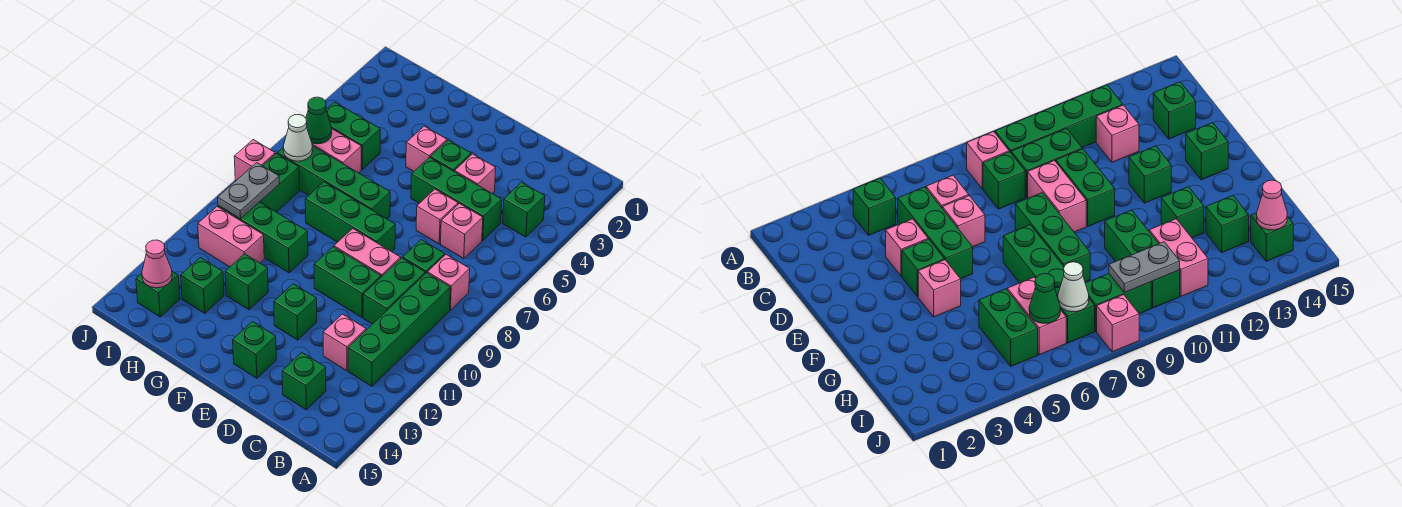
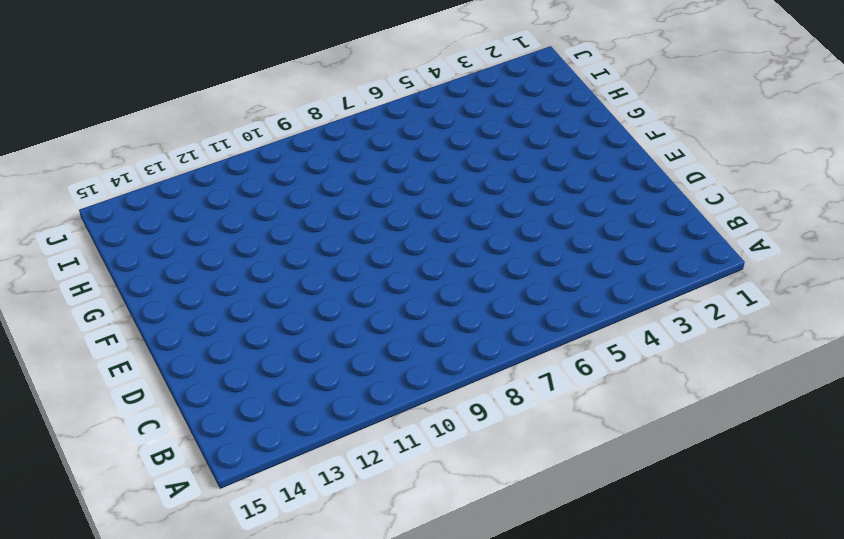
none -> green 1x1 brick [503,182,545,237]
none -> pink 1x1 brick [428,255,470,310]
none -> green 1x4 brick [348,273,450,386]
none -> green 1x3 brick [411,157,502,240]

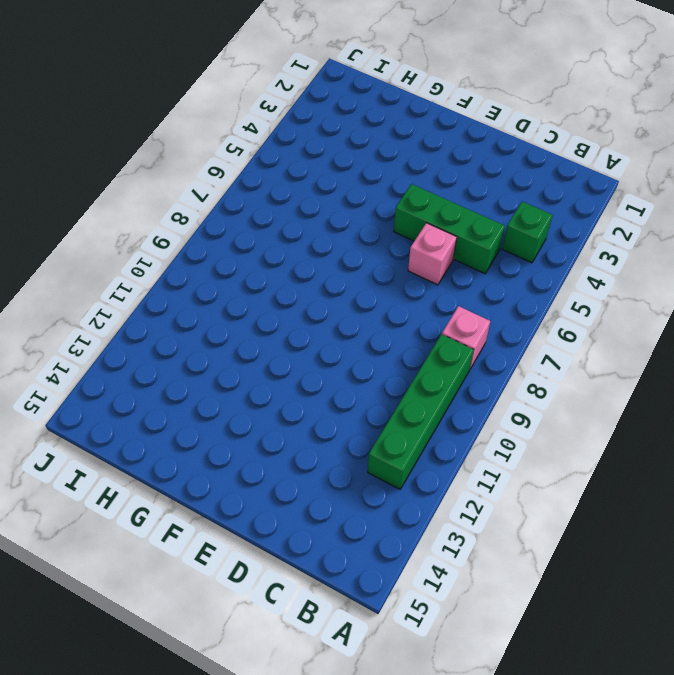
none -> pink 1x1 brick [441,204,483,259]
none -> green 1x1 brick [403,240,445,274]
none -> green 1x2 brick [363,258,425,324]
none -> pink 1x1 brick [323,314,366,371]

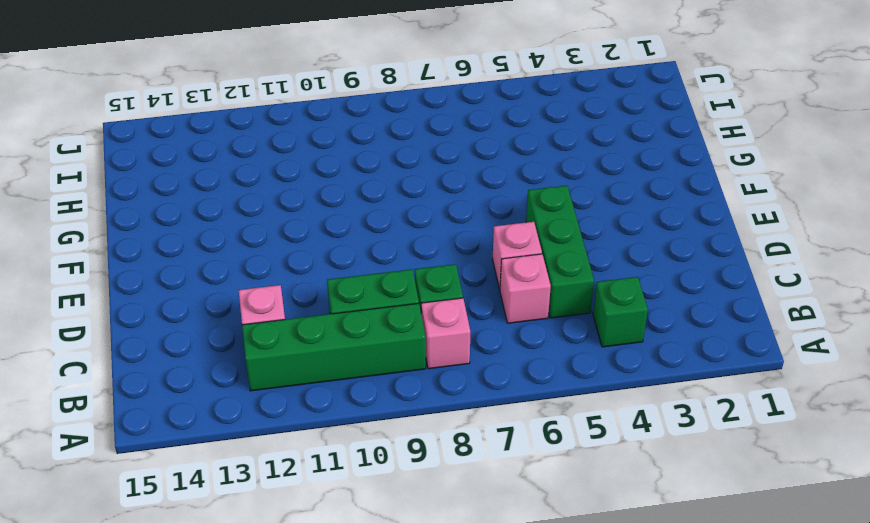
none -> green 1x1 brick [282,353,326,410]
none -> pink 1x1 brick [455,154,496,194]
none -> pink 1x2 brick [334,229,401,277]
none -> green 1x2 brick [314,247,381,317]

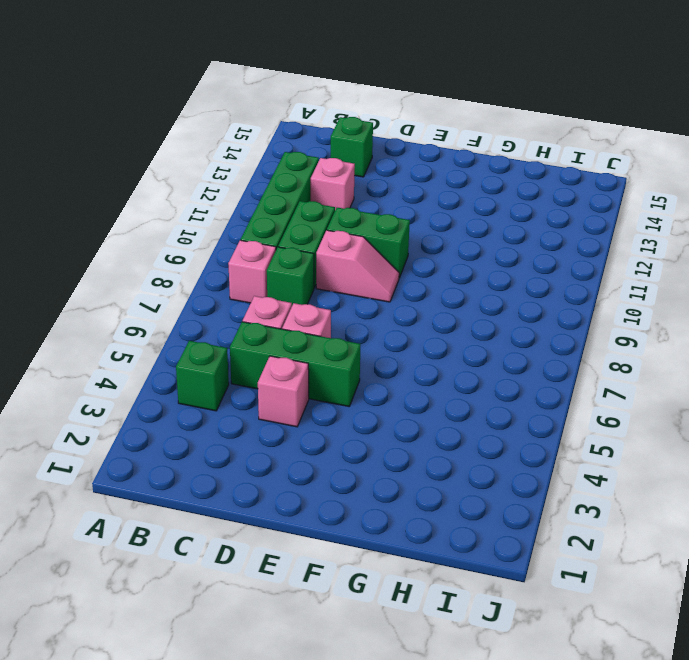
pink 1x2 slope [316,230,399,302] -> pink 1x2 brick [334,229,401,277]
none -> green 1x1 brick [430,140,471,172]
none -> green 1x3 brick [305,182,395,252]
none -> green 1x1 brick [274,284,317,340]
none -> green 1x1 brick [233,321,276,378]

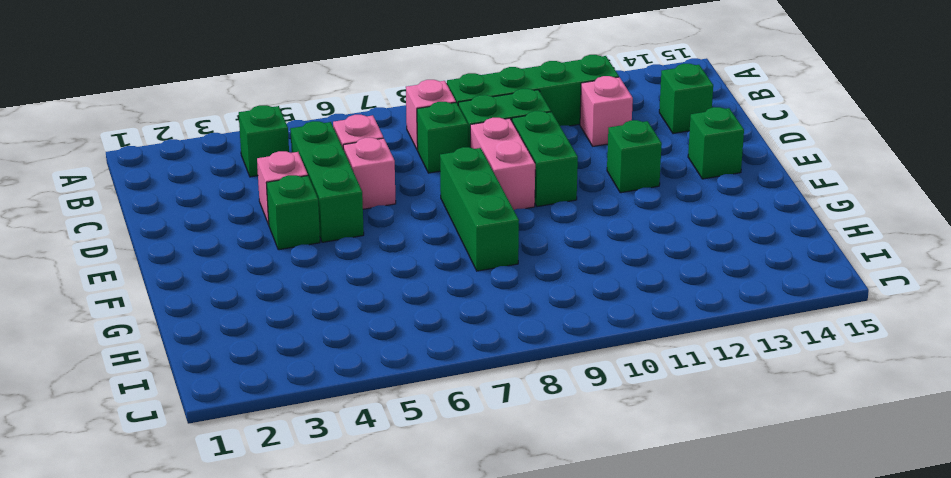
none -> pink 1x1 brick [406,126,447,172]
none -> green 1x4 brick [278,146,390,219]
none -> green 1x3 brick [218,202,308,273]
none -> green 1x1 brick [225,254,268,310]

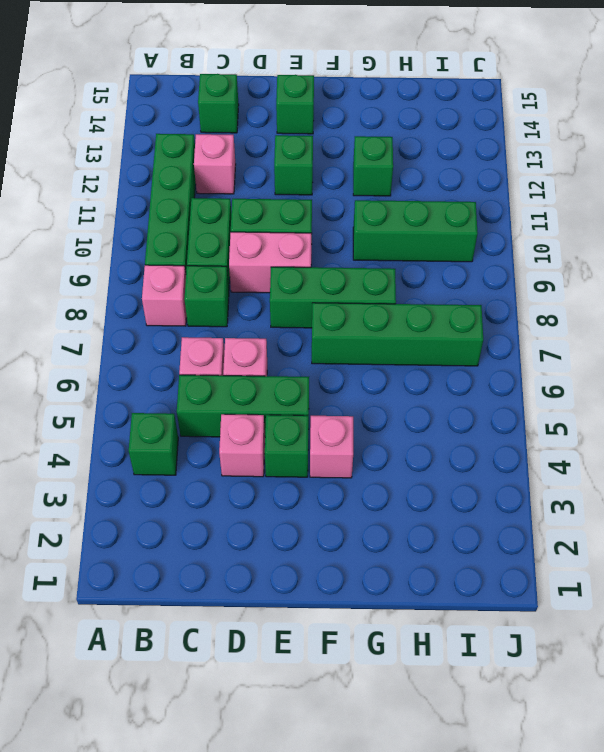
none -> green 1x2 brick [326,102,380,169]
none -> pink 1x2 brick [312,129,361,173]
none -> pink 1x2 brick [198,207,264,267]
none -> green 1x1 brick [181,257,224,313]

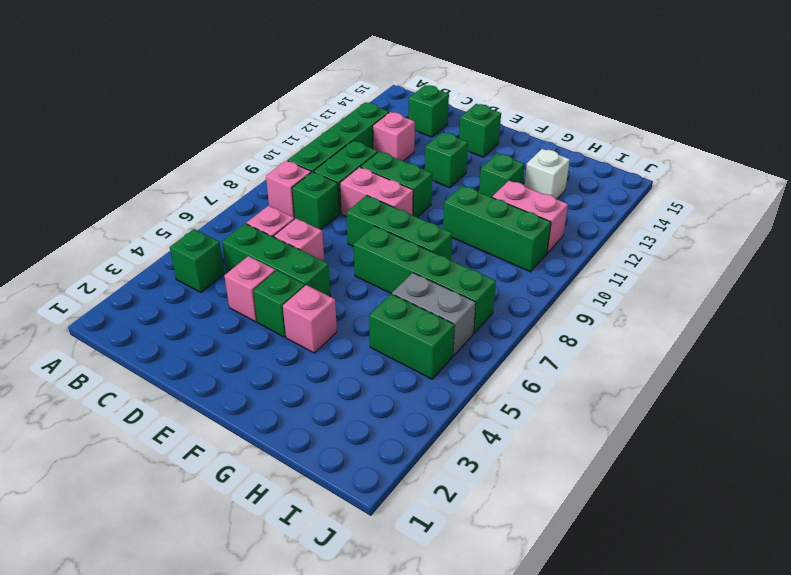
grey 1x2 brick [392,273,476,356] -> pink 1x2 brick [312,129,361,173]
white 1x1 brick [524,149,570,199] -> green 1x1 brick [181,257,224,313]
none -> green 1x2 brick [260,154,299,212]
none -> green 1x1 brick [136,271,180,317]
none -> pink 1x1 brick [234,140,275,181]
none -> green 1x1 cone [306,97,332,144]

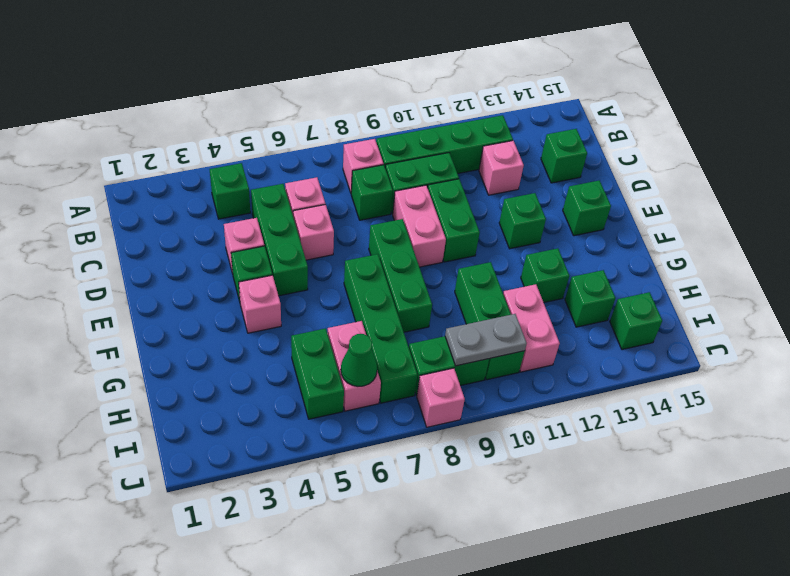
none -> white 1x1 cone [283,115,313,161]
none -> pink 1x1 cone [142,240,172,288]

